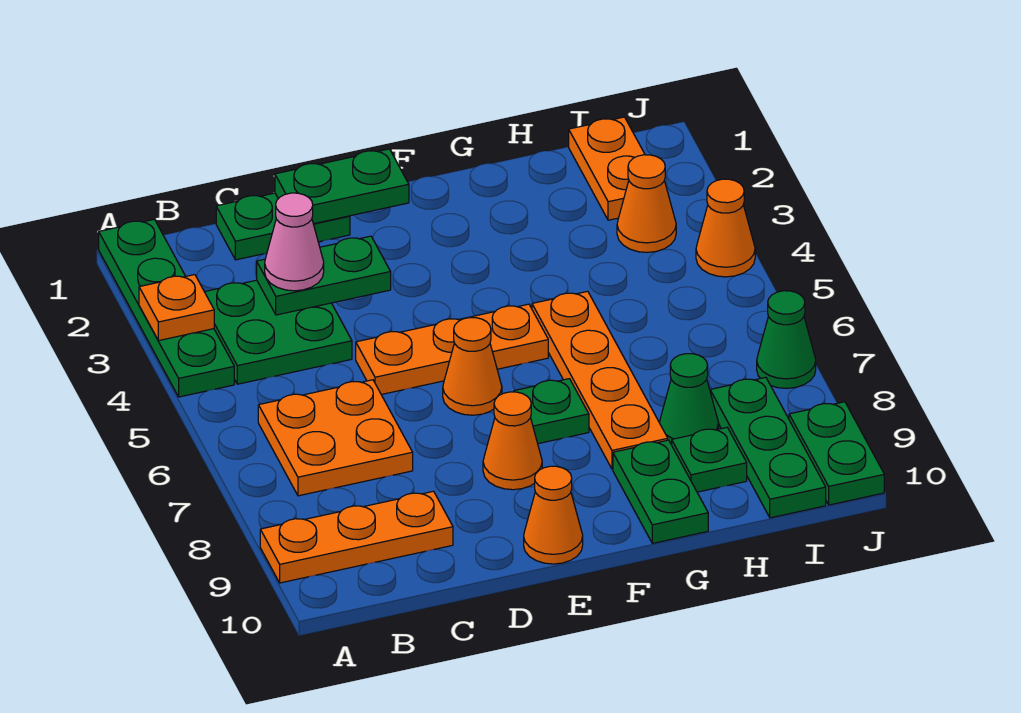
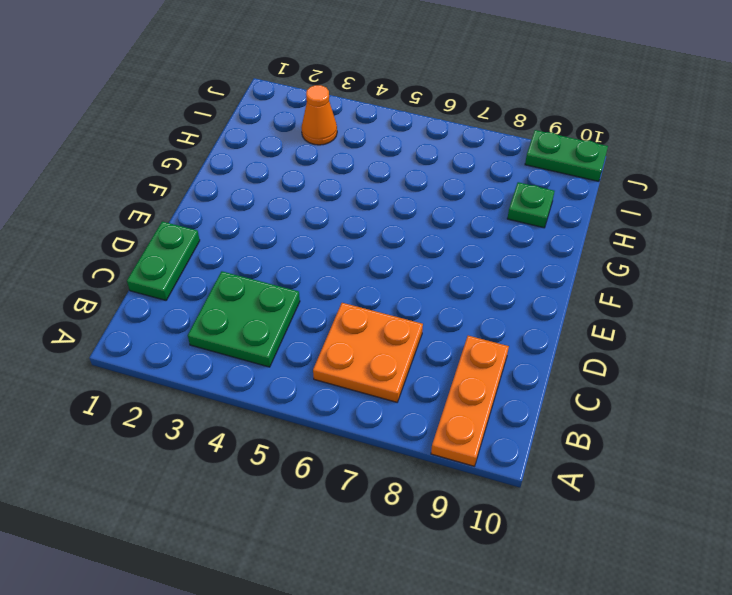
none -> green 1x4 plate [99,219,234,397]
none -> orange 1x3 plate [356,304,548,395]
none -> orange 1x1 cone [443,318,502,415]

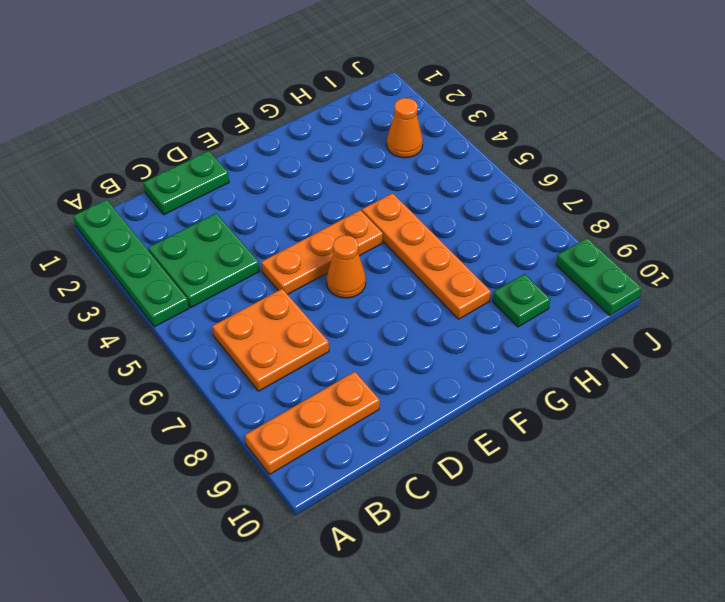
none -> orange 1x1 cone [483,392,542,490]
none -> orange 1x1 cone [524,466,583,564]
none -> green 1x1 plate [514,379,589,444]

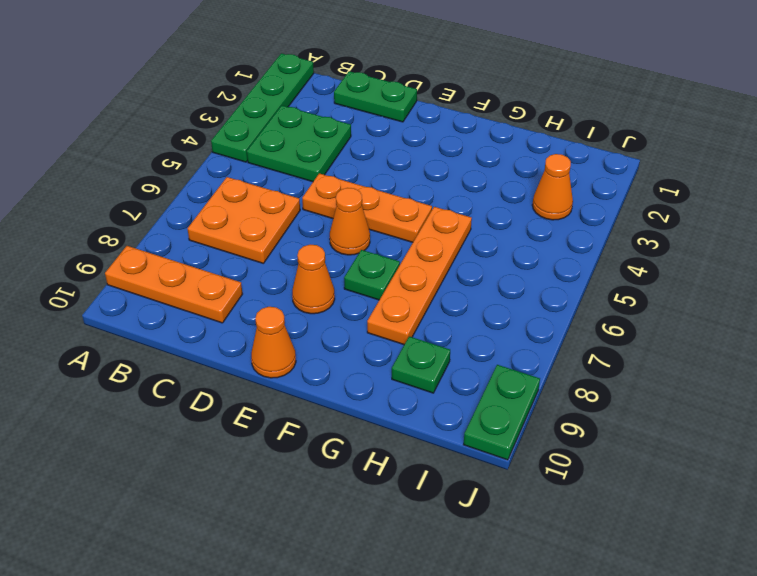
none -> green 1x2 plate [613,440,708,543]
none -> green 1x1 cone [660,354,719,445]
none -> orange 1x2 plate [569,117,645,220]

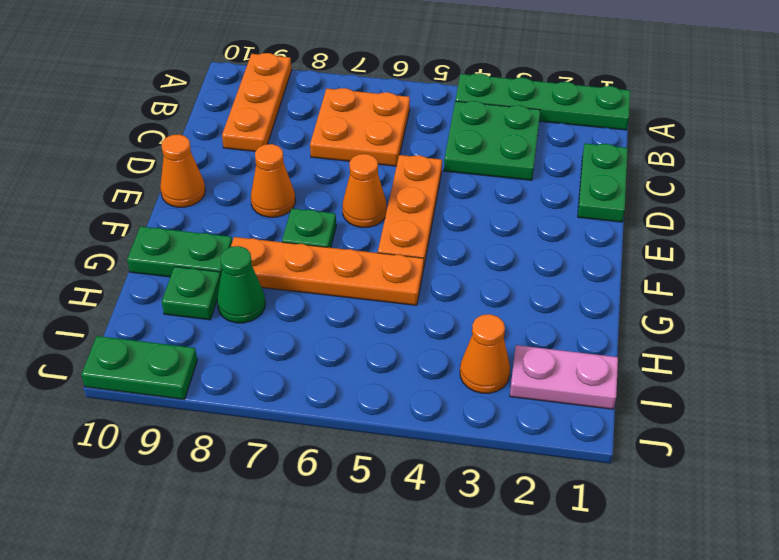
pink 1x2 plate [510,345,618,409] -> orange 1x2 plate [569,117,645,220]
none -> green 1x3 plate [710,377,826,518]
none -> orange 1x1 cone [696,179,755,277]
none -> green 1x1 cone [757,291,816,388]

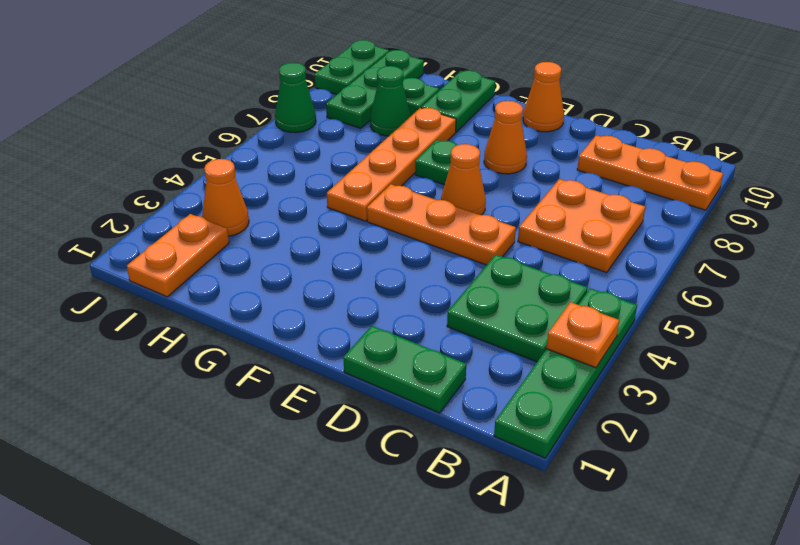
none -> orange 1x1 cone [696,179,755,277]
none -> green 1x2 plate [257,236,391,315]
none -> green 1x2 plate [275,149,409,224]

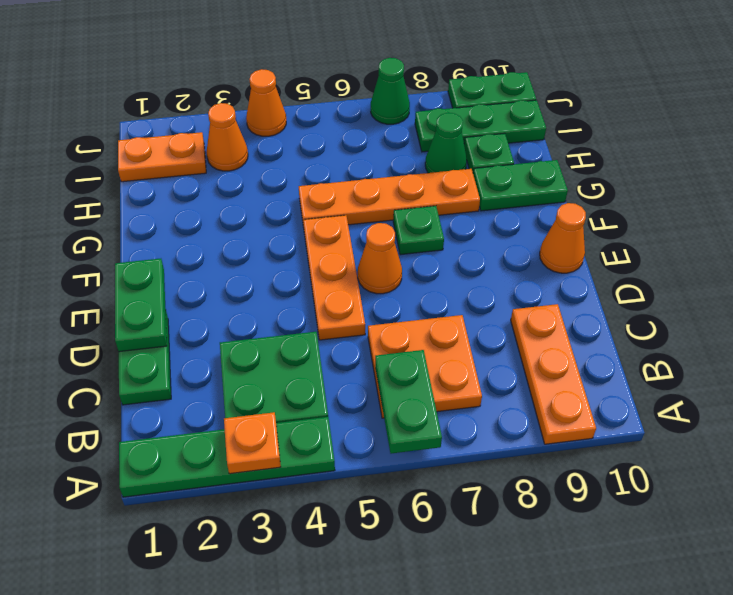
green 1x2 plate [375,350,442,454] -> green 1x2 plate moved to [257,236,391,315]
none -> orange 1x1 cone [483,392,542,490]
none -> pink 1x1 cone [265,193,324,291]

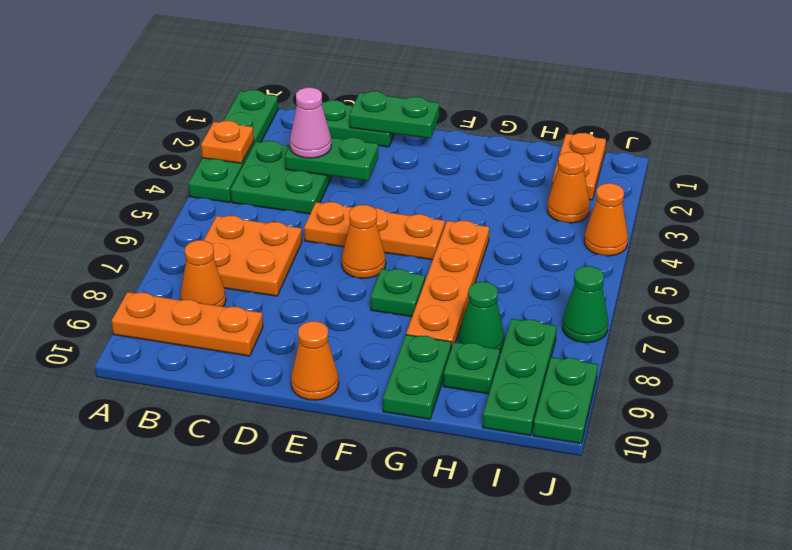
orange 1x1 cone [180,240,226,307] -> orange 1x1 cone moved to [483,392,542,490]

